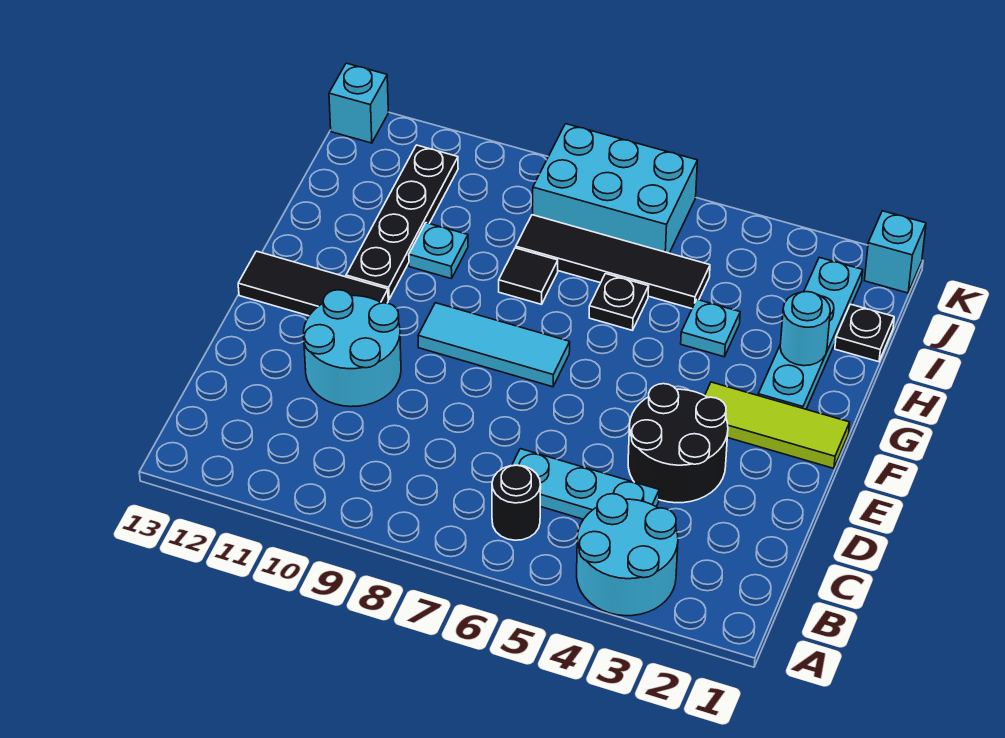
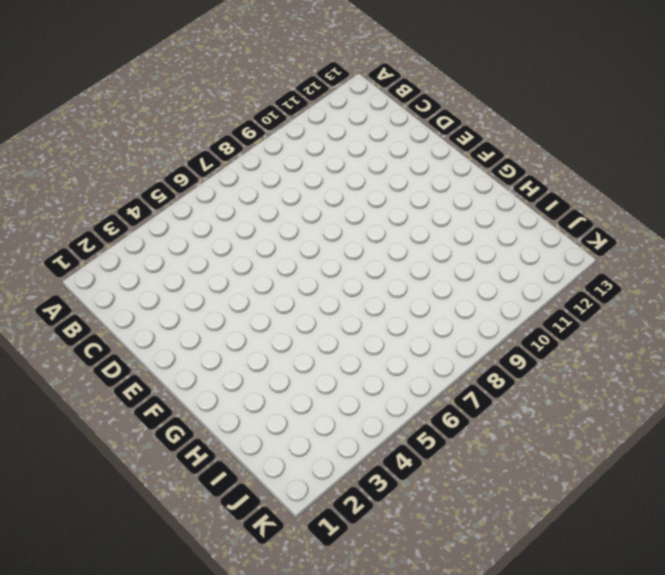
none -> cyan 2x2 round brick [577,494,678,616]
none -> black 1x1 round brick [492,465,541,540]
none -> cyan 1x3 plate [512,449,659,519]

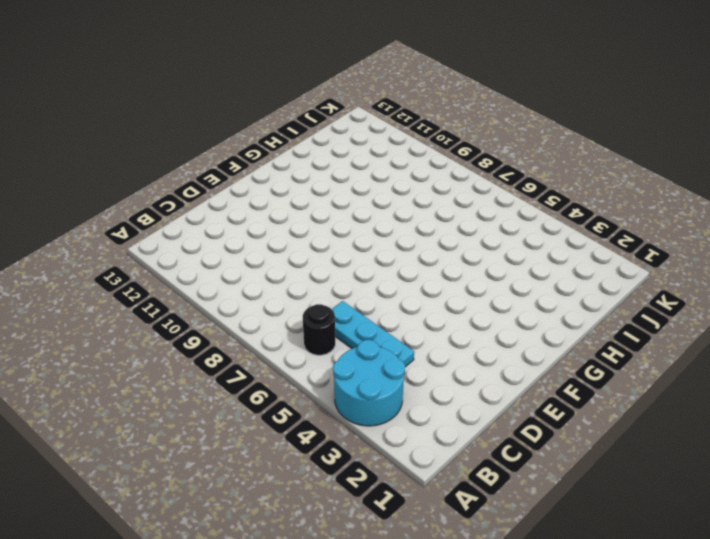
none -> black 2x2 round brick [628,384,728,503]
none -> cyan 2x2 round brick [304,290,401,407]
none -> lime 1x3 tile [705,382,850,468]

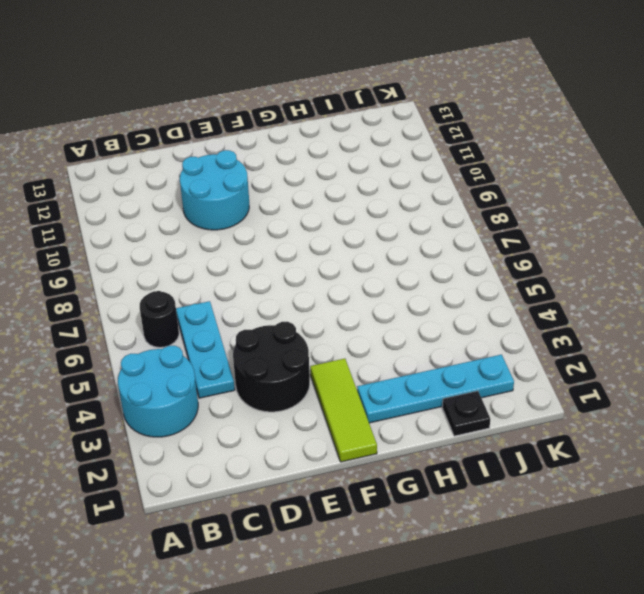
none -> cyan 1x3 tile [418,303,570,387]
none -> black 1x3 tile [238,251,388,316]
none -> black 1x4 plate [346,145,458,300]

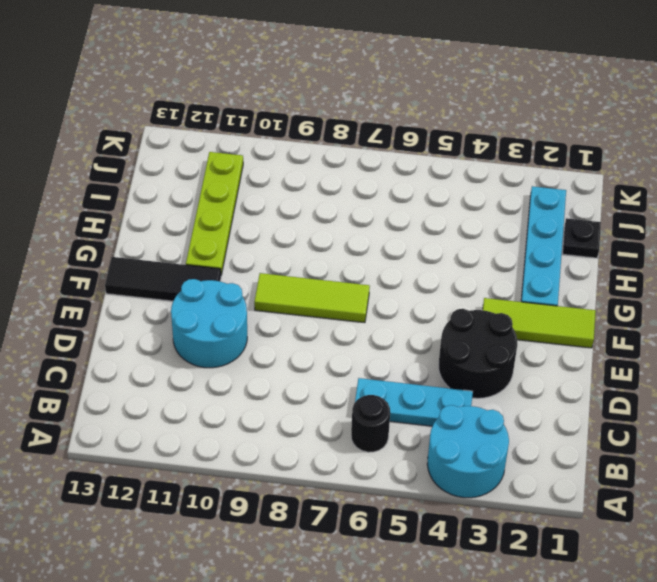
lime 1x3 tile [254,273,370,323] -> cyan 1x3 tile [418,303,570,387]
lime 1x4 plate [186,152,243,275] -> black 1x4 plate [346,145,458,300]
none -> cyan 1x1 plate [681,300,740,357]
none -> black 1x1 plate [589,274,649,330]
none -> black 1x1 tile [499,248,558,304]

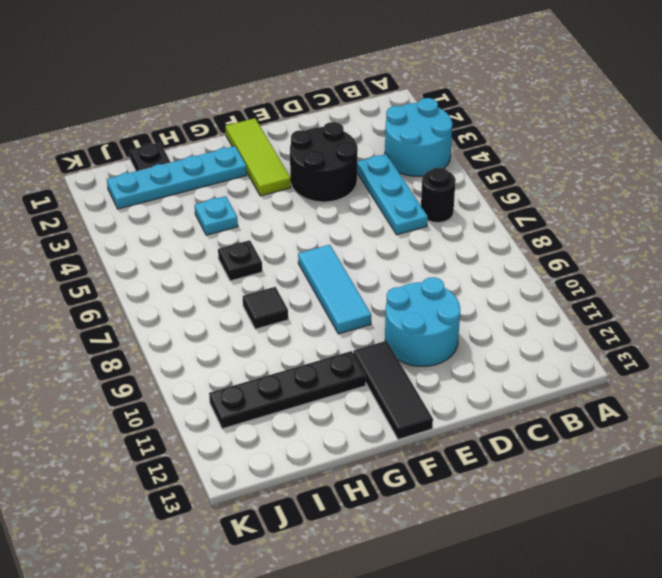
none -> cyan 1x1 plate [409,223,468,279]
none -> black 1x4 tile [516,215,710,309]
none -> cyan 2x3 brick [533,124,698,253]

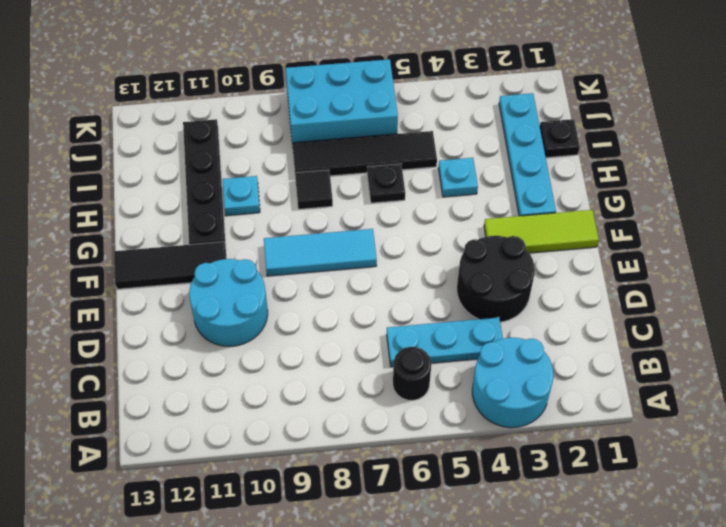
none -> cyan 1x1 brick [865,211,926,293]
none -> cyan 1x1 brick [329,63,388,143]
none -> cyan 1x1 round brick [780,292,830,366]

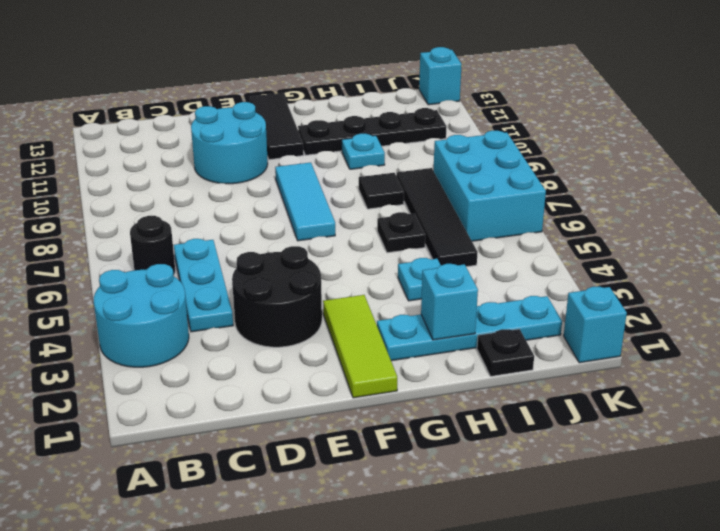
cyan 1x1 brick [421,264,478,340] -> cyan 1x1 round brick [780,292,830,366]

